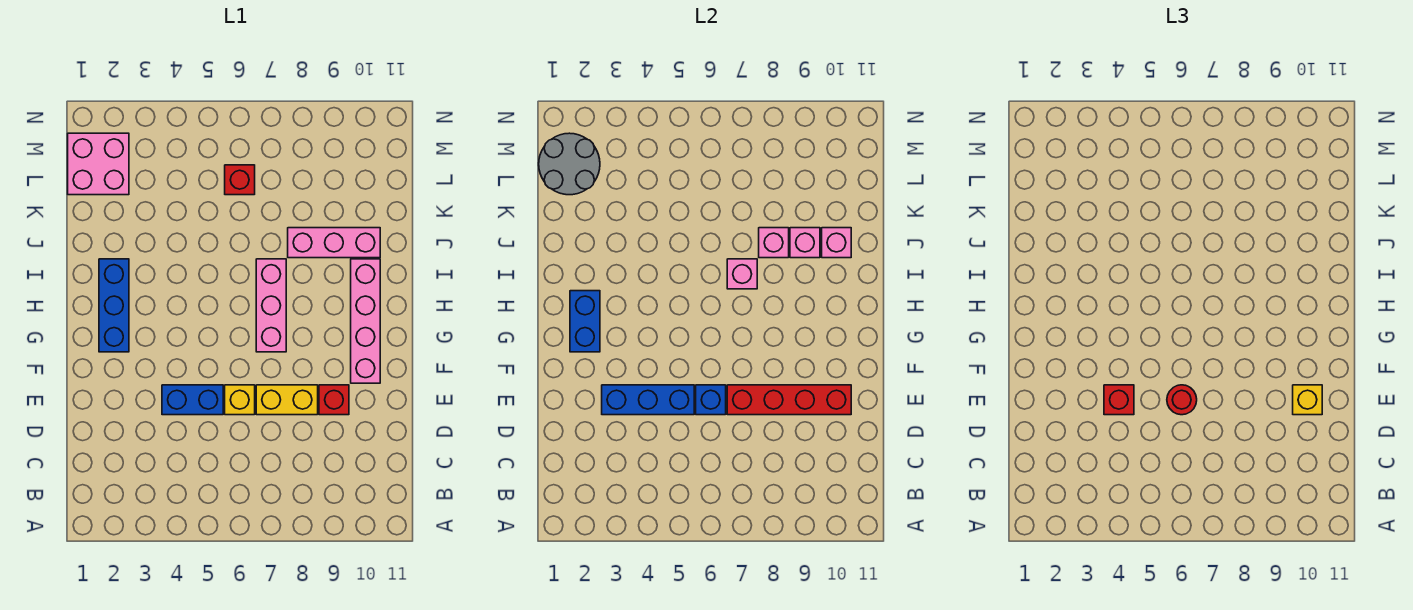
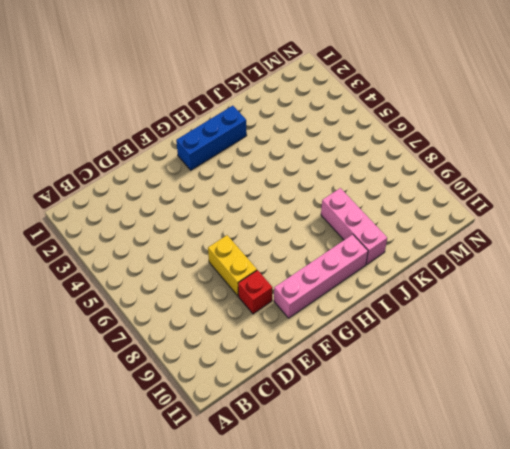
none -> blue 1x2 brick [162,385,223,415]
none -> yellow 1x1 brick [225,385,255,415]
none -> pink 1x3 brick [256,259,286,352]

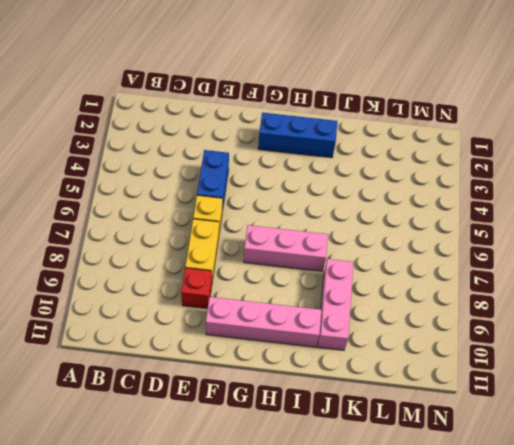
none -> pink 2x2 brick [68,133,129,195]
none -> red 1x1 brick [225,165,255,195]
none -> blue 1x3 brick [602,385,694,415]

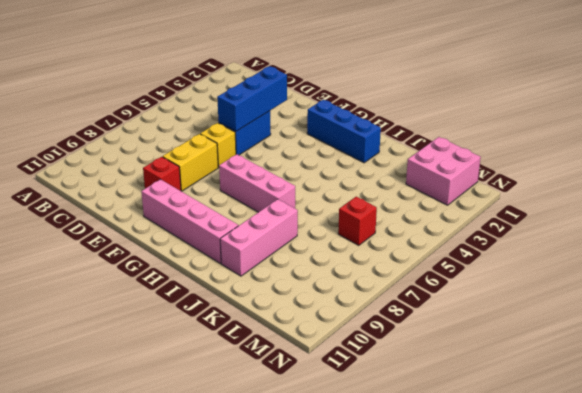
none -> blue 1x1 brick [696,385,726,415]
none -> red 1x4 brick [727,385,851,415]
none -> blue 1x2 brick [570,291,600,352]

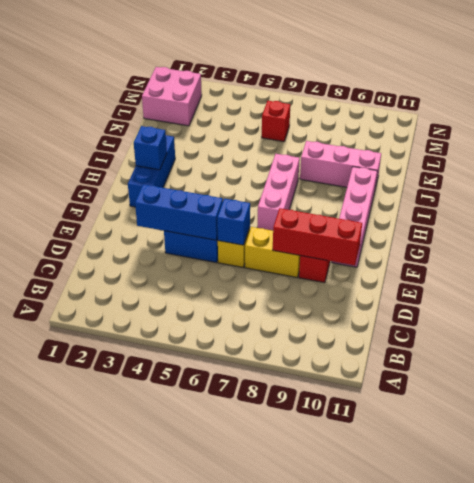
red 1x3 brick [273,208,362,265] -> red 1x4 brick [727,385,851,415]
blue 1x1 brick [134,126,167,170] -> blue 1x2 brick [570,291,600,352]
none -> pink 1x1 brick [727,259,757,289]
none -> pink 1x1 brick [759,228,789,258]
none -> pink 1x1 brick [790,228,820,258]

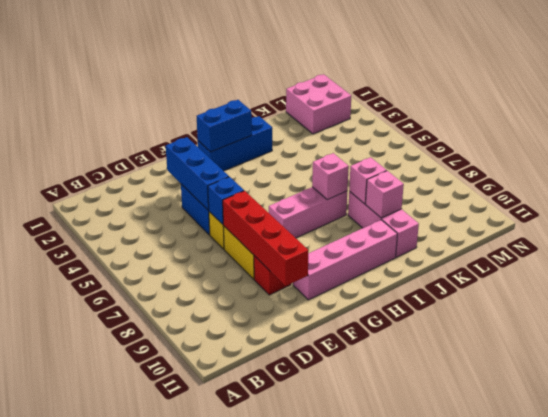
none -> red 1x1 brick [225,165,255,195]
none -> pink 1x1 brick [822,228,851,258]
none -> grey 2x2 round brick [539,133,600,195]

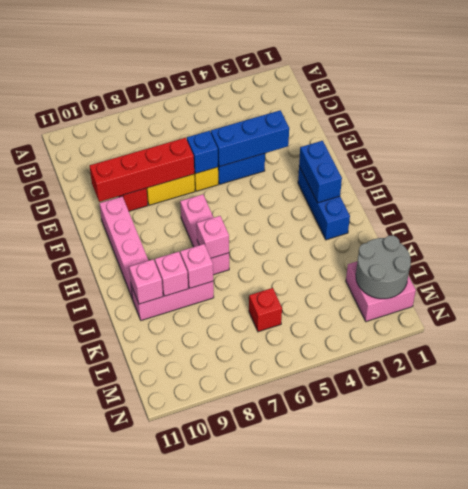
none -> red 1x1 brick [1104,385,1134,415]
none -> red 1x1 round brick [1167,385,1197,415]
none -> yellow 1x1 brick [1293,385,1322,415]

